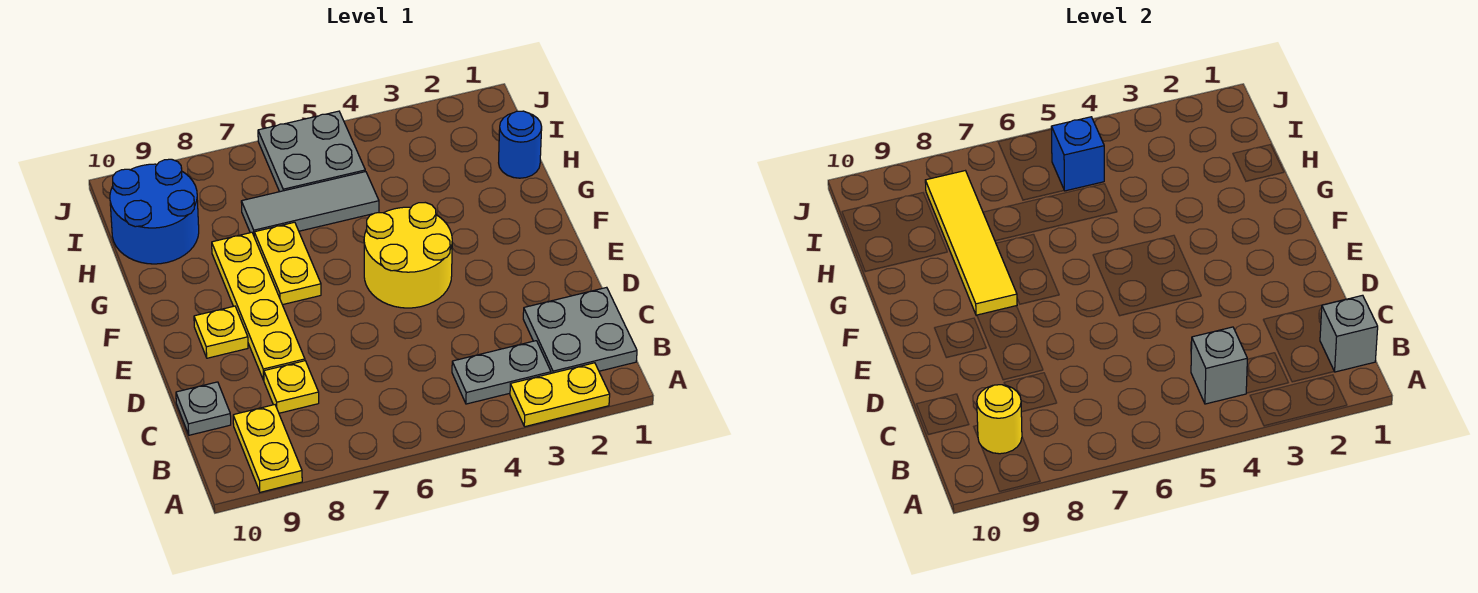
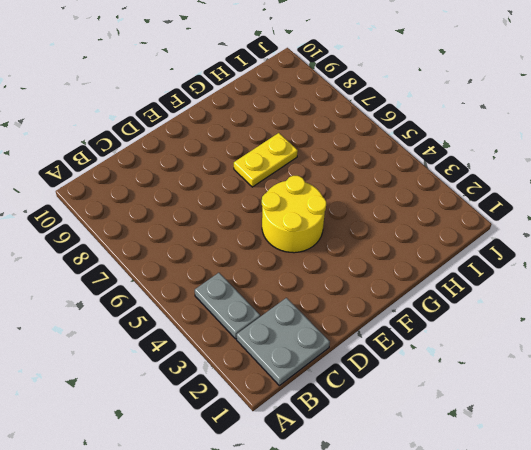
none -> yellow 1x2 plate [510,363,610,427]
none -> yellow 1x2 plate [233,405,302,492]
none -> yellow 1x1 plate [264,361,319,413]

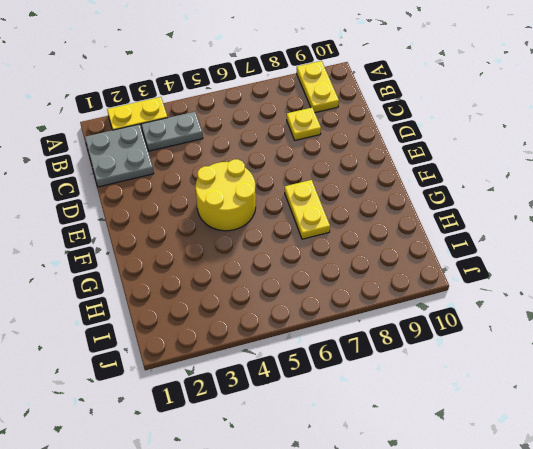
none -> grey 1x1 plate [176,382,231,435]
none -> yellow 1x4 plate [212,232,305,380]
none -> yellow 1x1 plate [194,306,248,358]

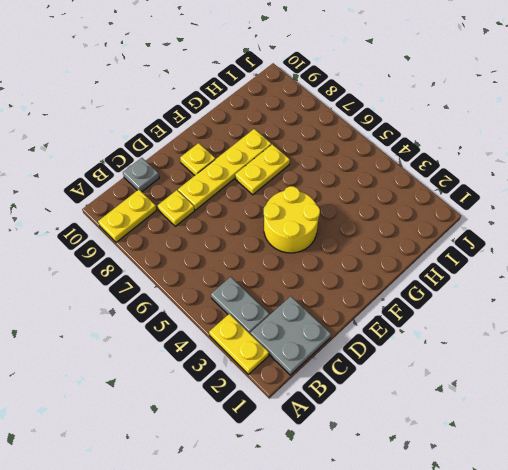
none -> blue 1x1 round brick [499,111,542,178]
none -> grey 1x3 tile [241,172,379,235]
none -> blue 2x2 round brick [110,159,199,264]

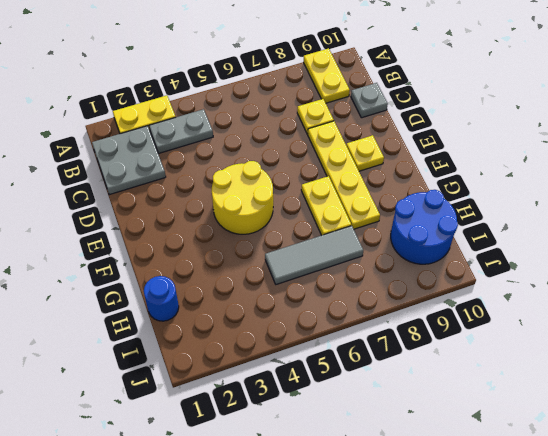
none -> grey 2x2 plate [258,111,365,192]
none -> grey 1x1 brick [1320,295,1378,372]
none -> grey 1x1 brick [1191,327,1247,404]

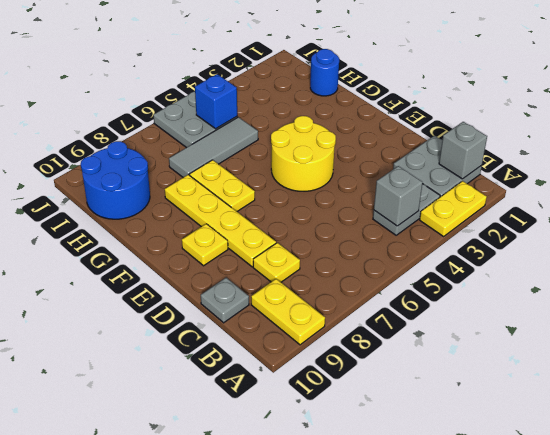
none -> yellow 1x1 round brick [977,385,1022,454]
none -> yellow 1x4 tile [925,171,1017,315]

